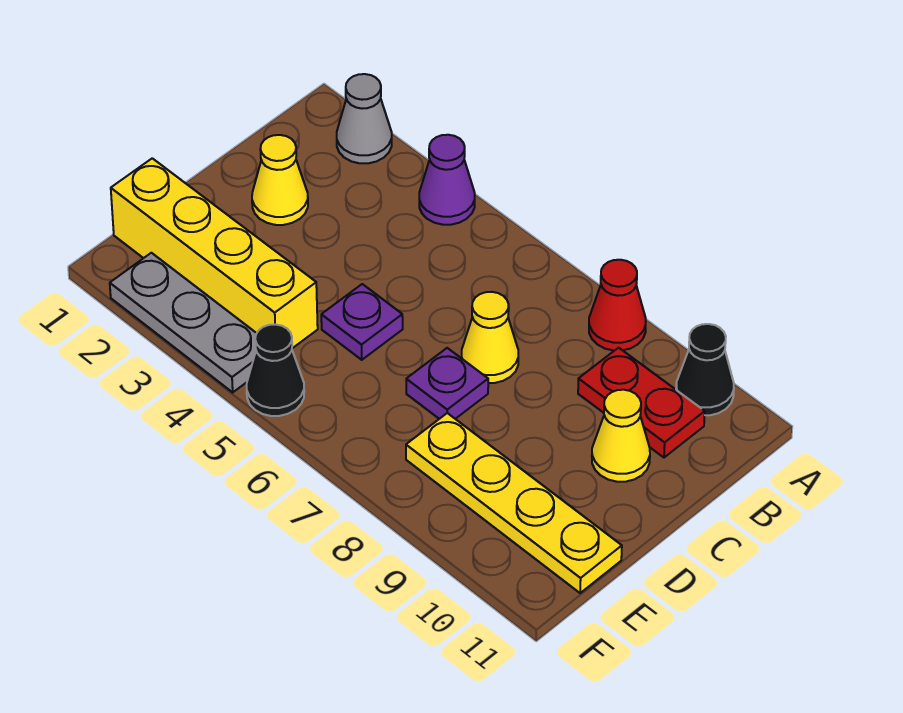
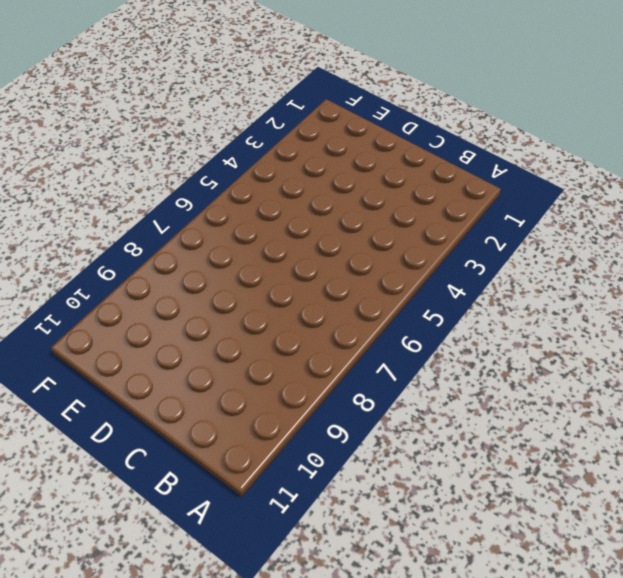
none -> grey 1x1 cone [337,74,392,163]
none -> purple 1x1 cone [419,135,475,225]
none -> red 1x1 cone [589,260,646,351]

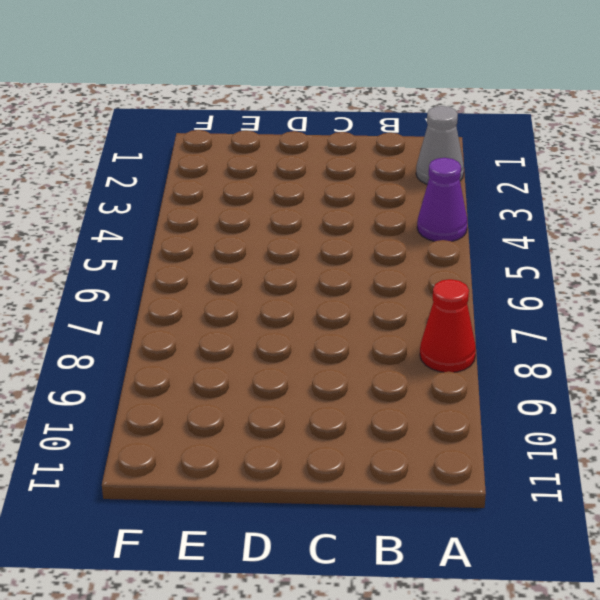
none -> black 1x1 cone [676,324,734,415]
none -> red 1x2 plate [578,348,705,457]
none -> yellow 1x1 cone [252,135,308,225]

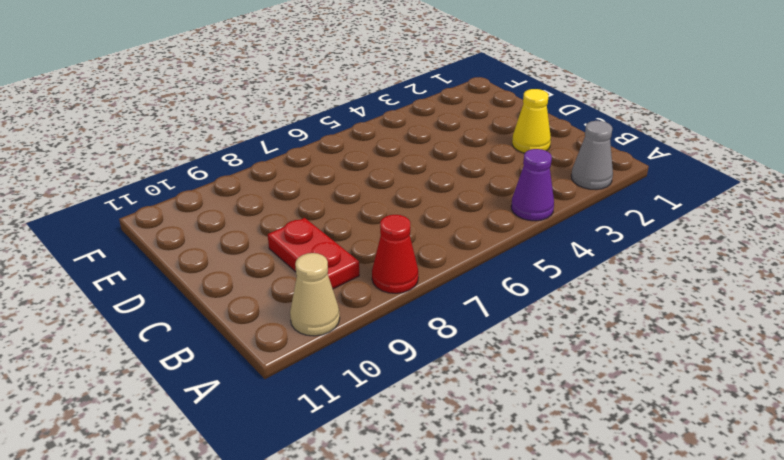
tan 1x1 cone [290,253,340,336] -> black 1x1 cone [676,324,734,415]
red 1x2 plate [268,218,359,289] -> red 1x2 plate turned to [578,348,705,457]
none -> yellow 1x1 cone [462,292,518,383]
none -> yellow 1x1 cone [592,390,650,482]
none -> purple 1x1 plate [321,284,403,360]

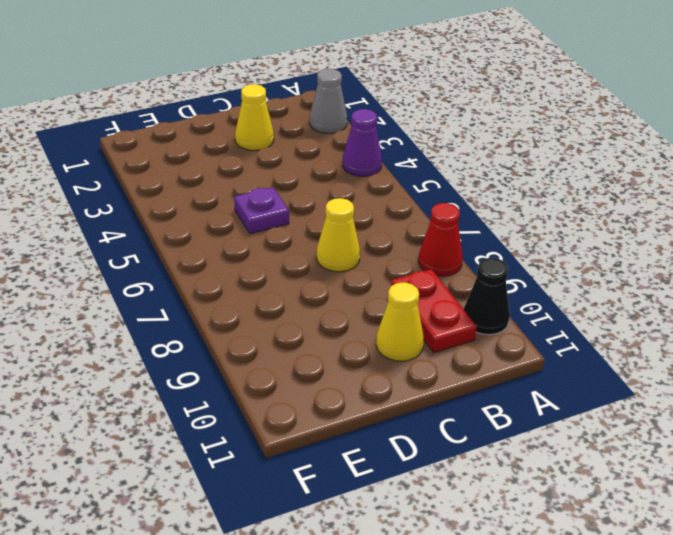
none -> purple 1x1 plate [406,348,488,419]
none -> yellow 1x4 brick [111,158,318,348]
none -> yellow 1x4 plate [406,413,622,593]

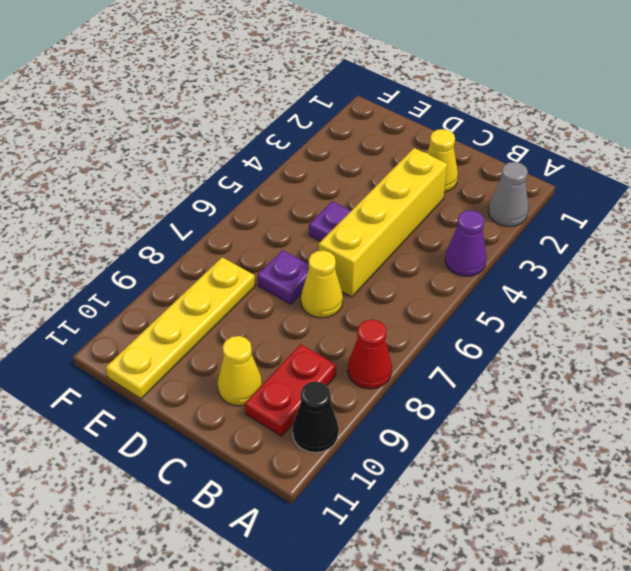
yellow 1x4 brick [319,148,447,297] -> yellow 1x4 brick moved to [111,158,318,348]
none -> grey 1x3 plate [110,253,257,392]
none -> black 1x1 cone [247,324,304,416]

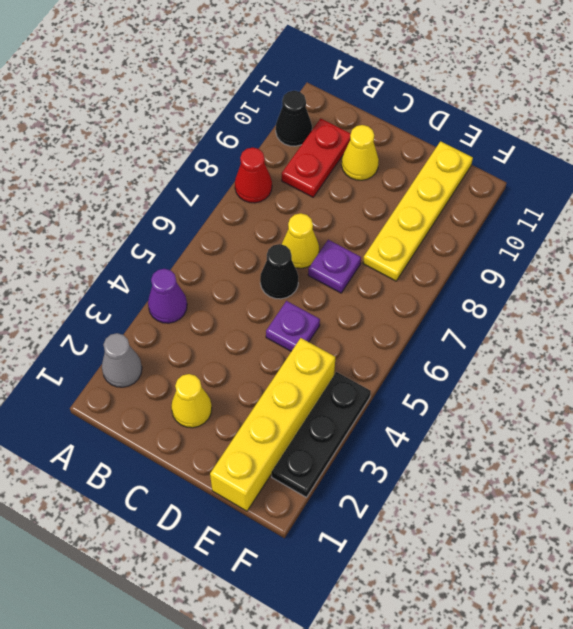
black 1x1 cone [260,244,298,299] -> black 1x1 cone moved to [247,324,304,416]
black 1x3 plate [271,372,371,497] -> grey 1x3 plate [110,253,257,392]

